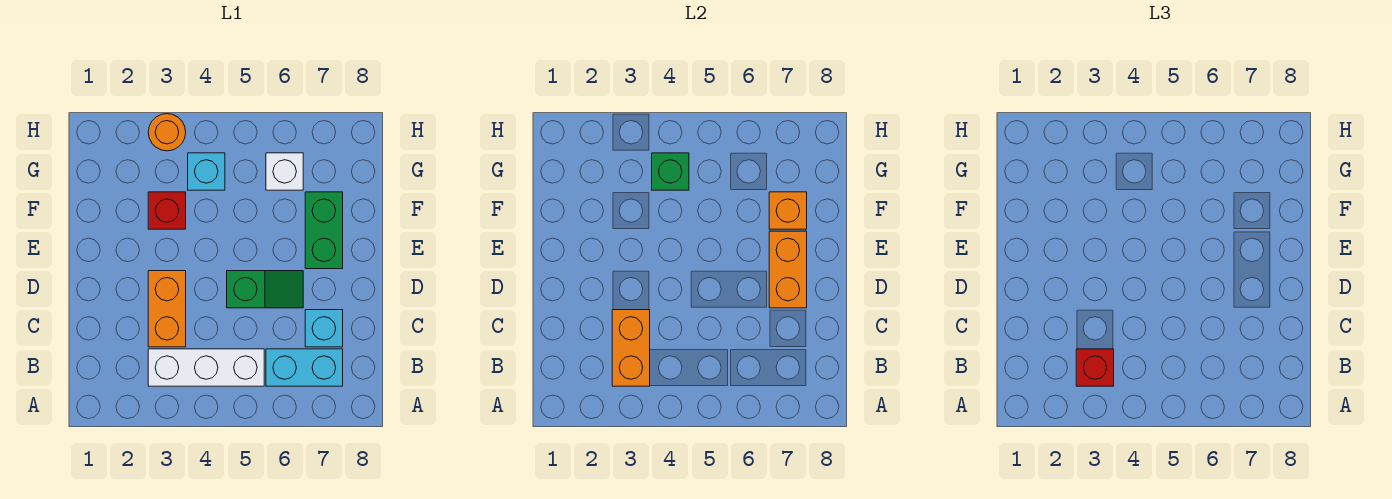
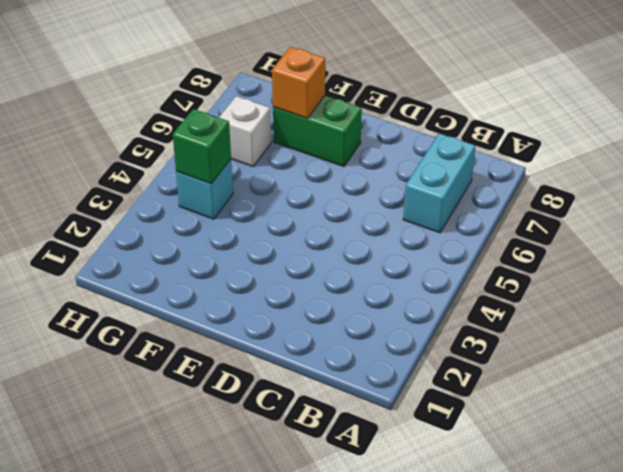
none -> white 1x3 brick [148,349,264,386]
none -> orange 1x2 brick [148,271,186,347]
none -> cyan 1x1 brick [305,310,343,347]

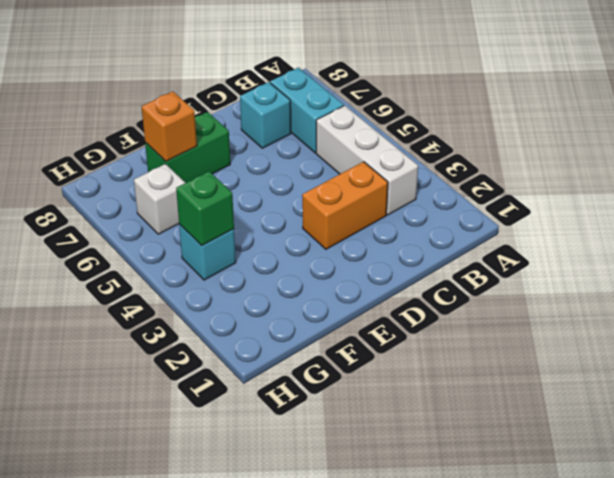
none -> green 1x2 slope [227,271,303,308]
none -> red 1x1 brick [148,192,186,229]
none -> orange 1x1 round brick [148,114,186,151]

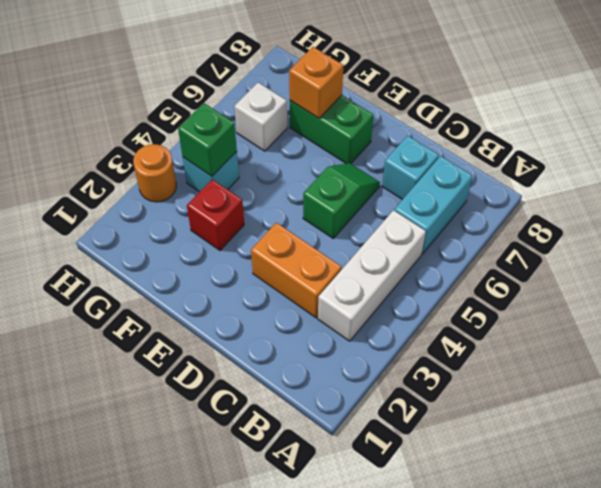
none -> orange 1x2 brick [612,310,650,386]
none -> orange 1x2 brick [769,231,807,308]
none -> red 1x1 brick [1076,349,1114,386]

